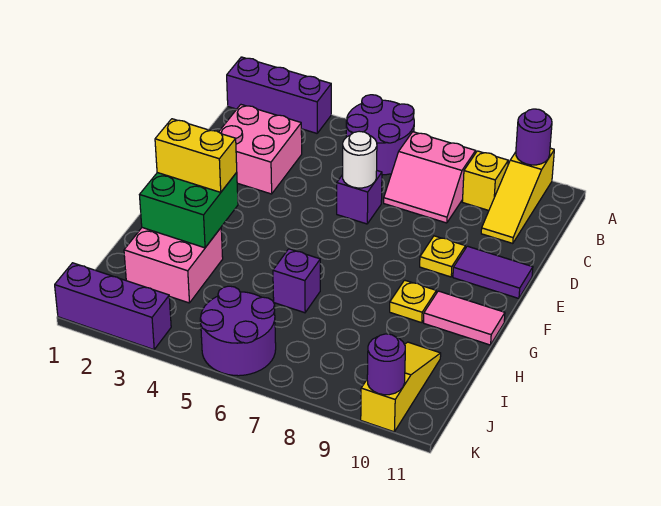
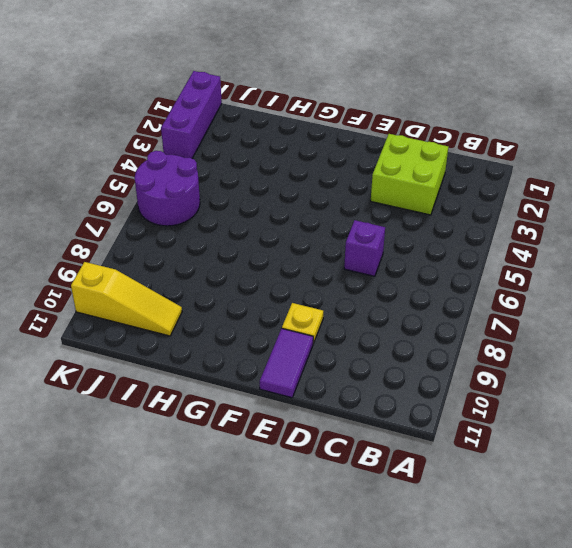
lime 2x2 brick [371,134,448,215] -> pink 2x2 brick [219,105,302,194]
none -> purple 1x3 brick [227,57,331,133]
none -> purple 2x2 round brick [346,95,414,175]
none -> yellow 1x3 slope [481,148,554,243]

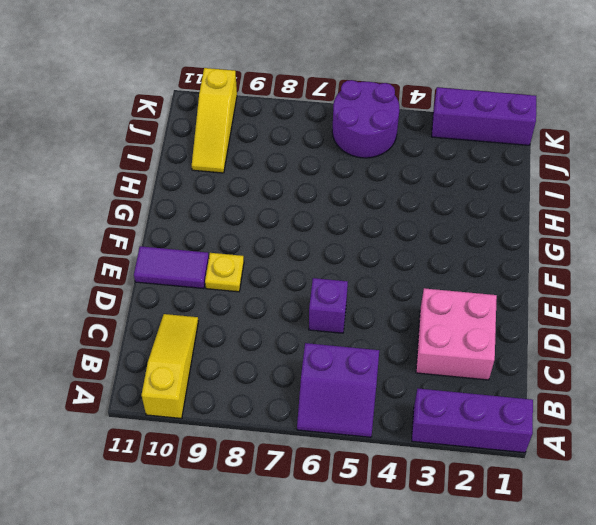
purple 2x2 slope [297,343,379,437] -> purple 2x2 round brick [346,95,414,175]
none -> pink 2x2 slope [384,132,476,223]
none -> yellow 1x1 brick [462,151,508,210]
none -> yellow 1x1 plate [390,280,436,323]

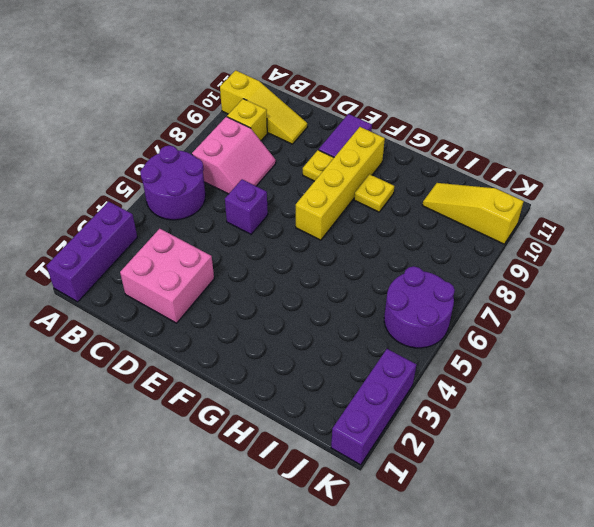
yellow 1x4 brick [296,127,385,240] -> none
none -> pink 1x2 tile [424,291,505,345]
none -> pink 2x2 brick [124,228,223,303]
none -> purple 1x1 brick [273,249,320,313]

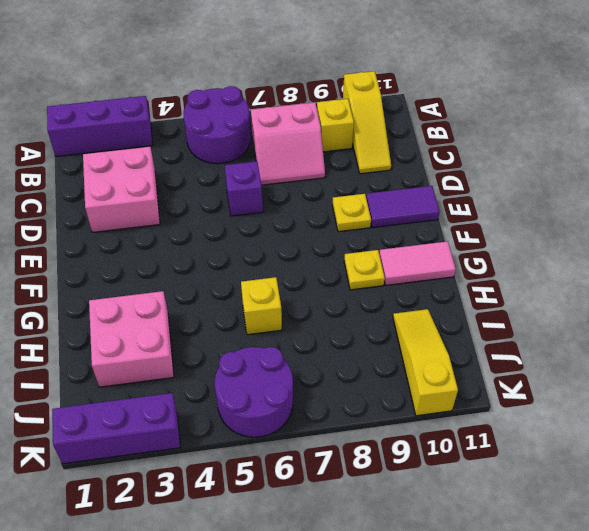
yellow 1x1 brick [241,277,282,335] -> purple 1x1 brick [273,249,320,313]
none -> purple 1x1 round brick [516,109,552,165]
none -> white 1x1 round brick [343,131,377,188]
none -> green 2x2 brick [140,172,238,248]

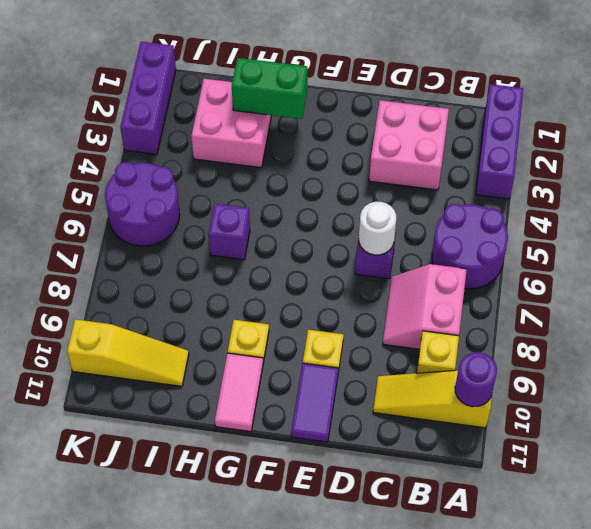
green 1x2 brick [232,58,307,119] -> green 2x2 brick [140,172,238,248]
none -> purple 1x1 round brick [367,334,405,395]
none -> yellow 1x2 brick [155,119,237,192]

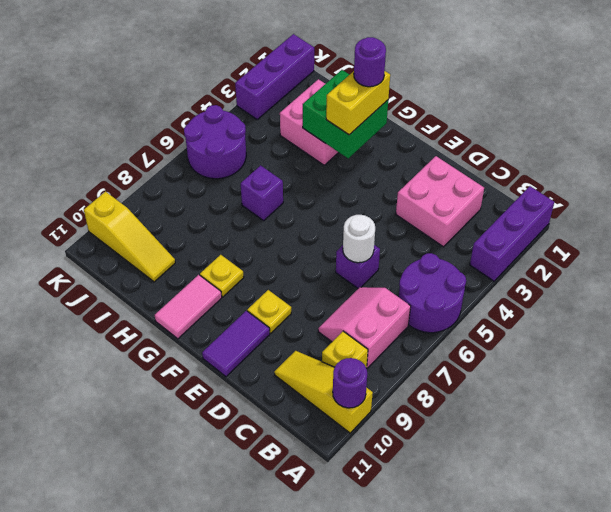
purple 1x1 round brick [354,37,386,87] -> purple 1x1 round brick moved to [367,334,405,395]

